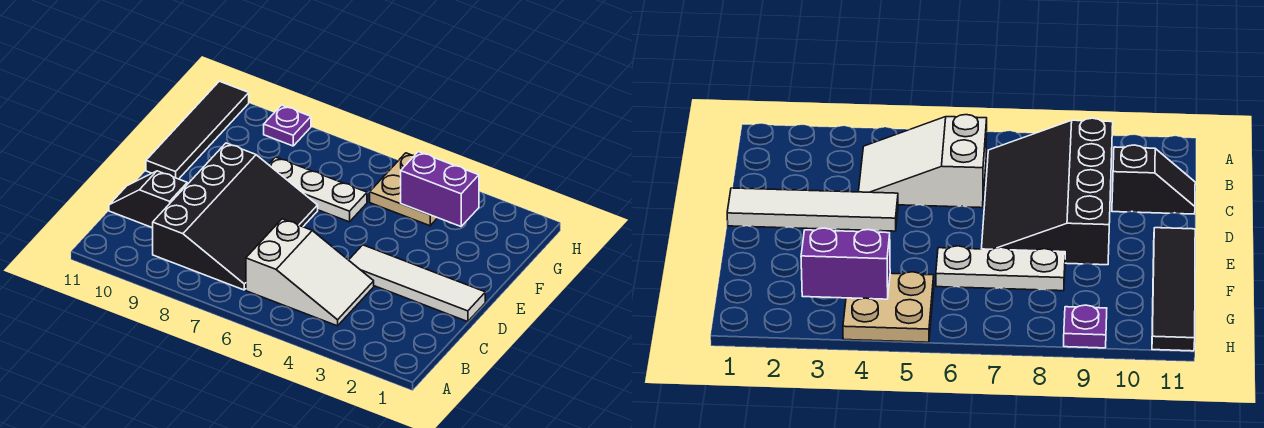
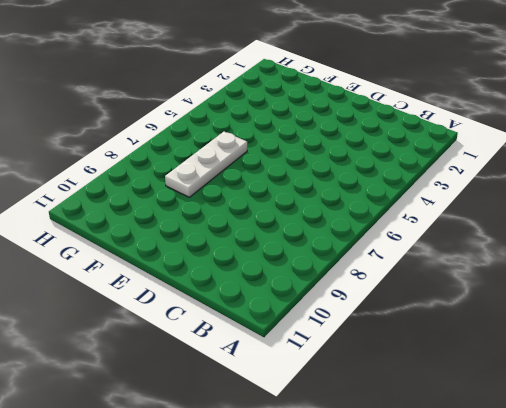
none -> white 2x3 slope [246,219,374,326]
none -> black 3x4 slope [153,143,318,290]

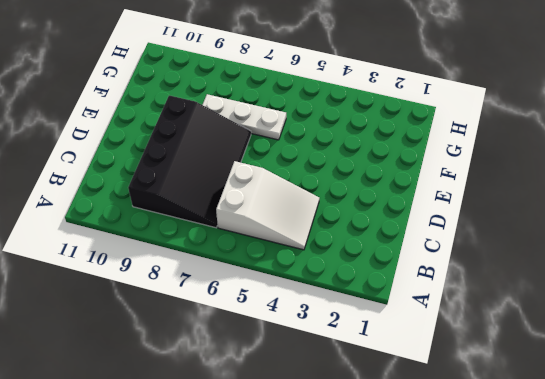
none -> black 1x2 slope [109,171,187,228]
none -> white 1x4 tile [349,245,485,322]

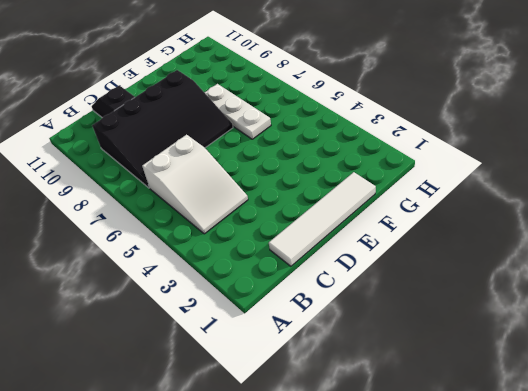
white 1x4 tile [269,172,376,266] -> white 1x4 tile turned to [349,245,485,322]
none -> black 1x4 tile [146,81,249,179]
none -> tan 2x2 plate [370,153,437,226]

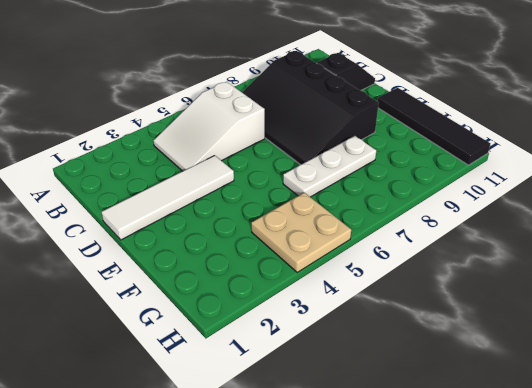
none -> purple 1x1 plate [264,105,311,146]
none -> purple 1x2 brick [401,152,479,226]

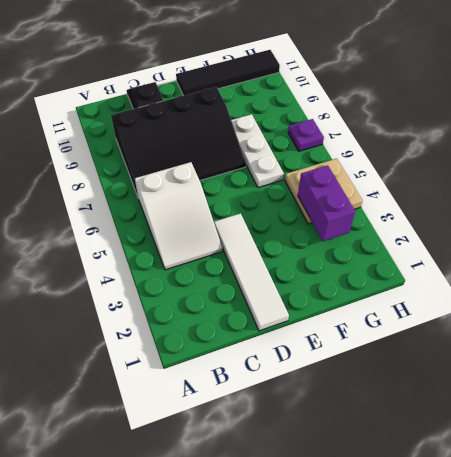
purple 1x1 plate [288,119,324,151] -> purple 1x1 plate moved to [264,105,311,146]

